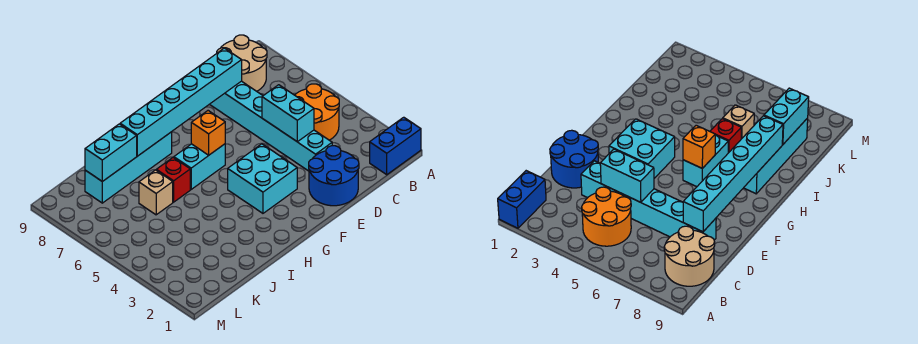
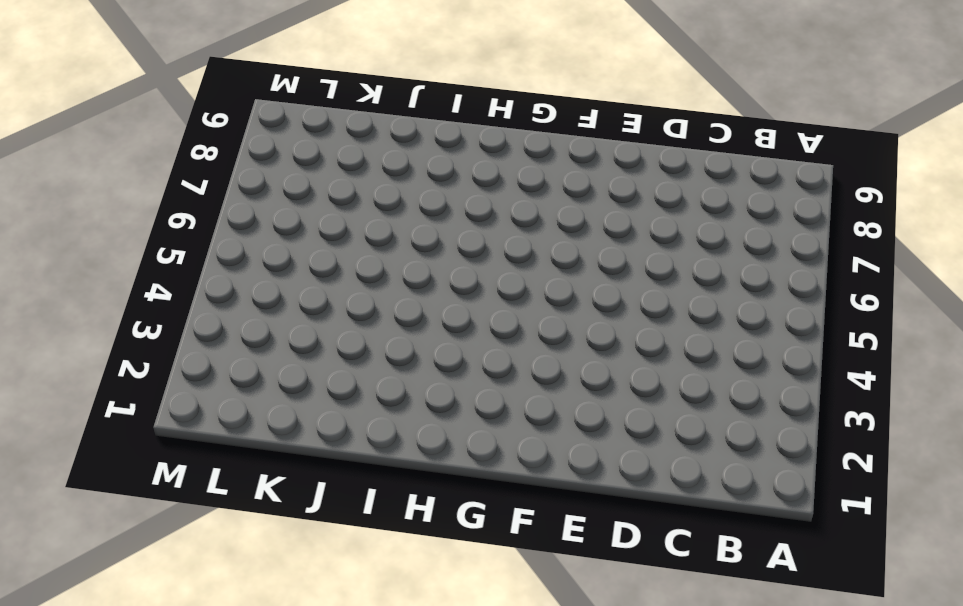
none -> blue 1x2 brick [370,117,421,175]
none -> orange 2x2 round brick [295,84,339,140]
none -> tan 2x2 round brick [217,35,267,91]

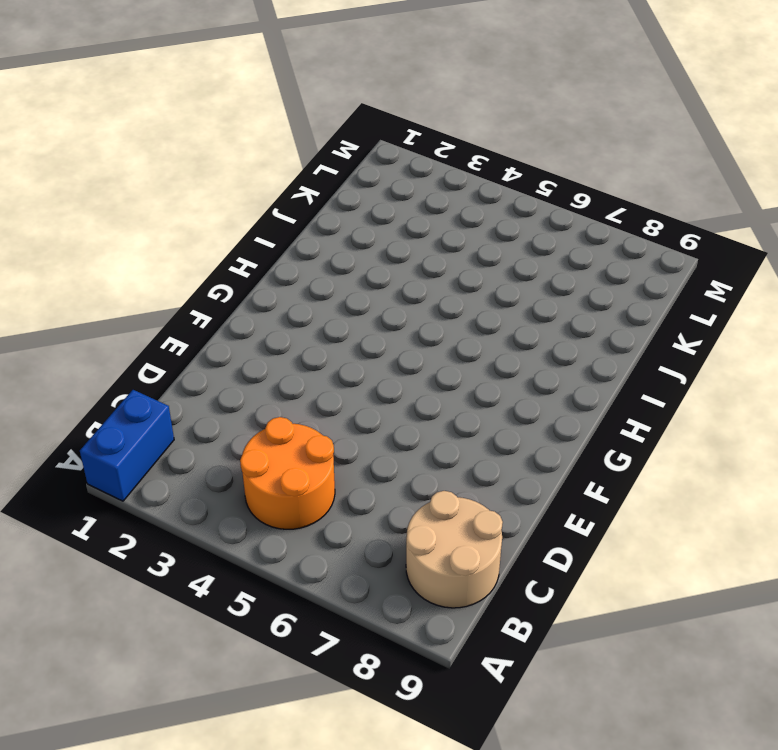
none -> blue 2x2 round brick [309,146,359,206]
none -> cyan 1x6 brick [210,81,332,171]
none -> cyan 2x2 brick [228,144,297,213]

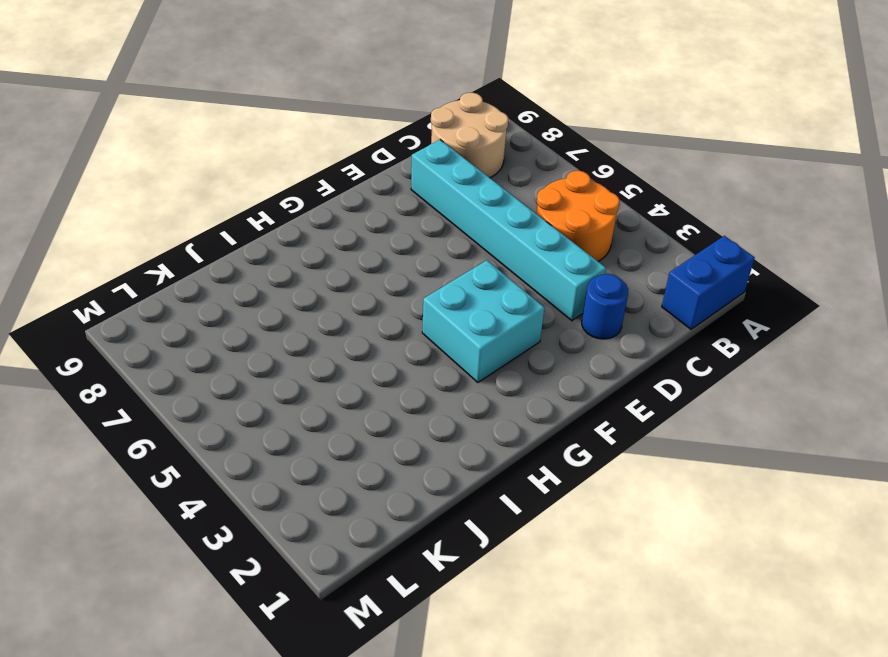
blue 1x1 round brick [582,274,628,339] -> blue 2x2 round brick [309,146,359,206]
none -> cyan 1x2 brick [174,144,225,189]
none -> cyan 1x4 brick [85,132,172,203]
none -> red 1x1 brick [156,158,190,202]

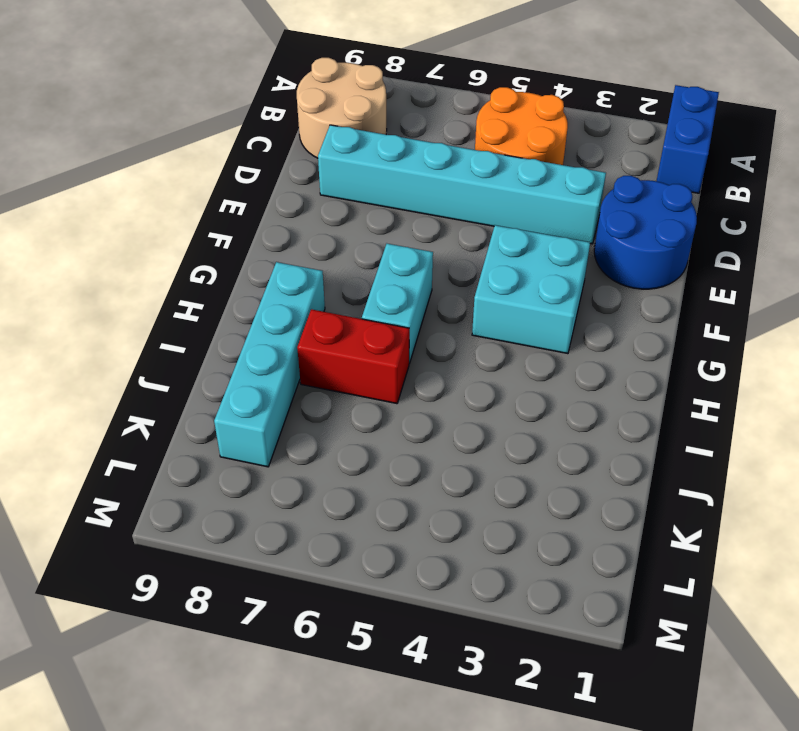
red 1x2 brick [297,309,409,404] -> red 1x1 brick [156,158,190,202]
none -> tan 1x1 brick [139,170,173,215]
none -> cyan 1x2 brick [262,85,314,142]
none -> cyan 1x6 brick [120,48,242,156]

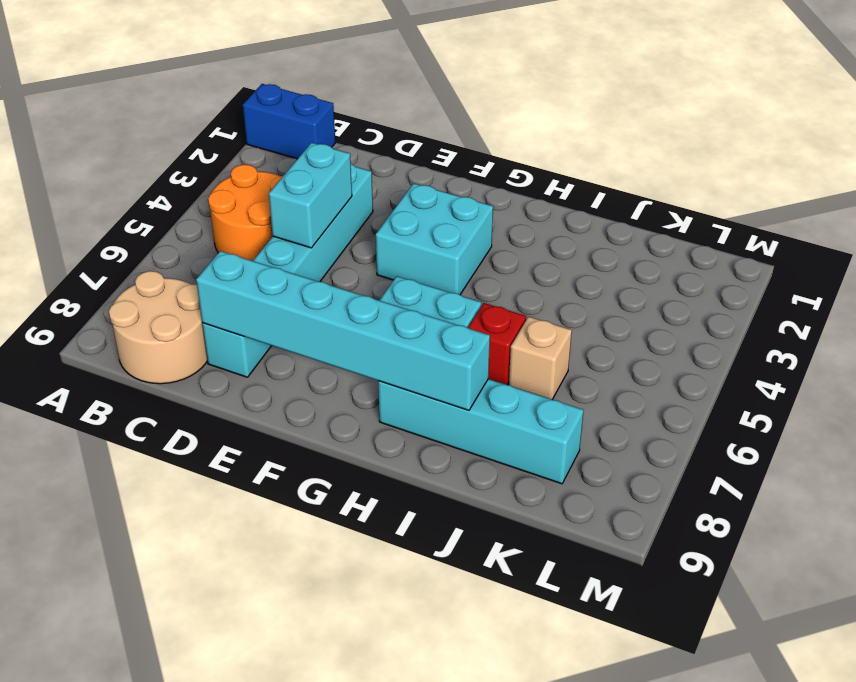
none -> blue 2x2 round brick [309,146,359,206]
none -> orange 1x1 brick [191,111,225,155]
none -> cyan 1x2 brick [85,124,137,182]

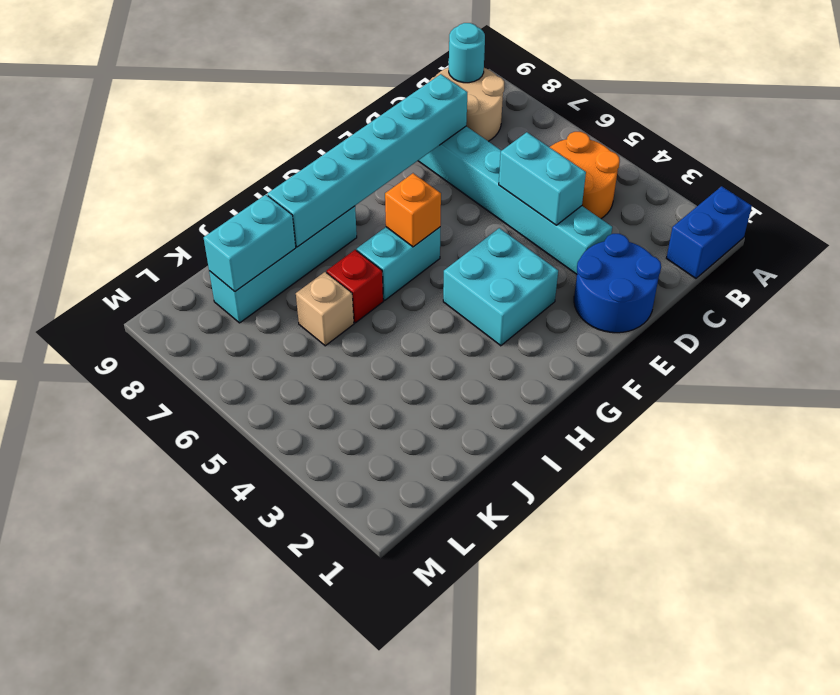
cyan 1x1 round brick [449,23,485,83] -> none

